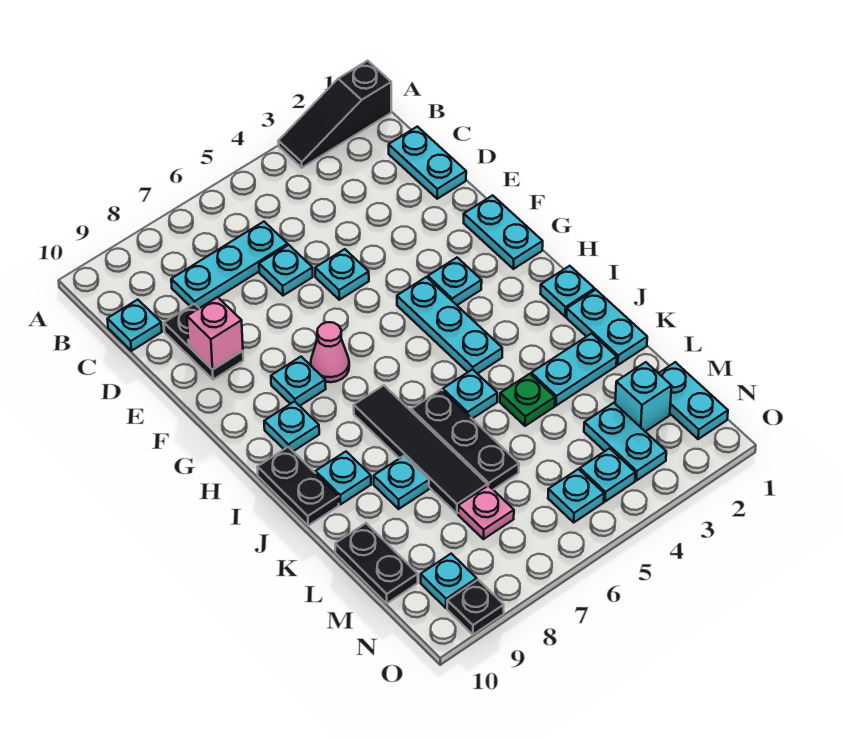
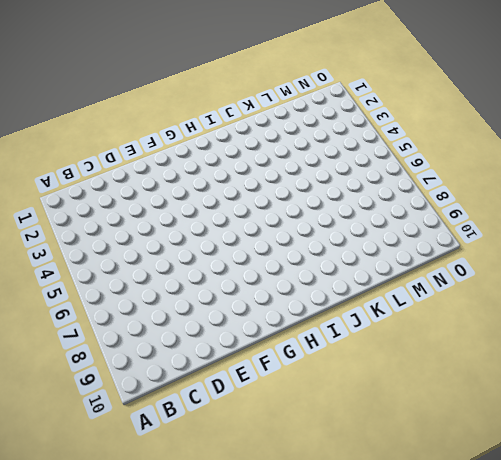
none -> black 1x3 slope [278,61,391,168]
none -> cyan 1x2 plate [389,127,466,199]
none -> cyan 1x3 plate [171,222,288,308]
none -> cyan 1x1 plate [108,300,162,351]

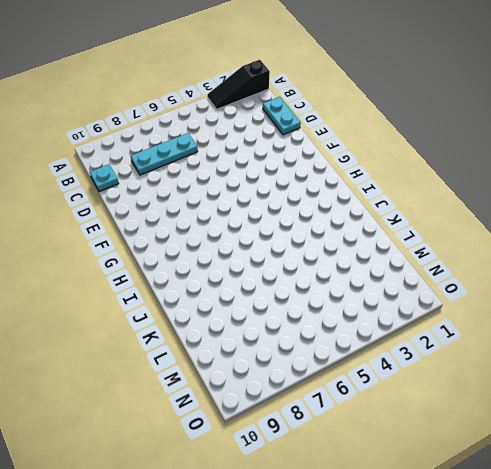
none -> cyan 1x1 plate [259,245,313,296]
none -> black 1x2 plate [164,304,243,380]
none -> cyan 1x1 plate [315,249,369,300]
none -> cyan 1x2 plate [464,195,543,269]

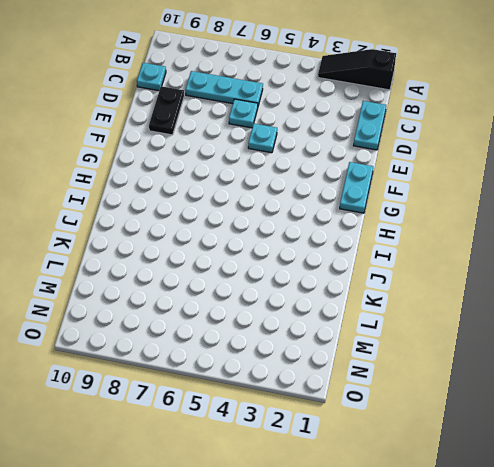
none -> cyan 1x1 plate [428,258,482,305]
none -> cyan 1x3 plate [397,277,502,374]
none -> pink 1x1 cone [311,322,349,382]
none -> cyan 1x1 plate [271,357,326,406]

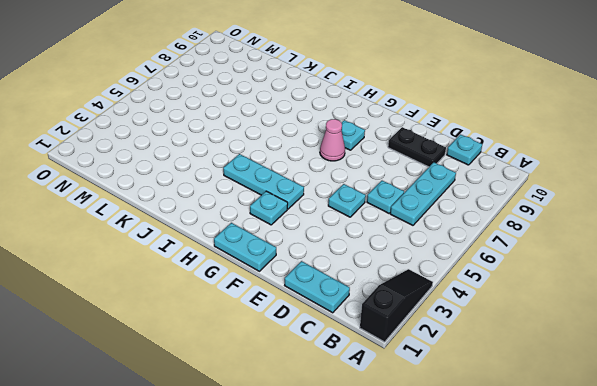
none -> cyan 1x1 plate [264,401,319,451]
none -> cyan 1x1 plate [541,266,595,317]
none -> black 1x4 tile [354,385,487,513]
none -> black 1x2 plate [257,447,339,526]

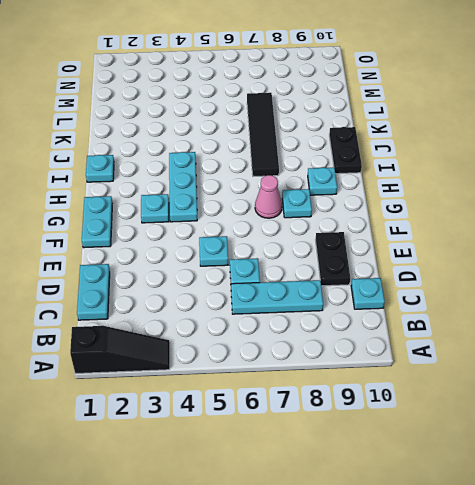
none -> cyan 1x2 plate [566,290,647,365]
none -> cyan 1x1 plate [443,369,497,419]
none -> black 1x3 plate [411,390,519,490]
none -> cyan 1x1 plate [316,452,371,505]

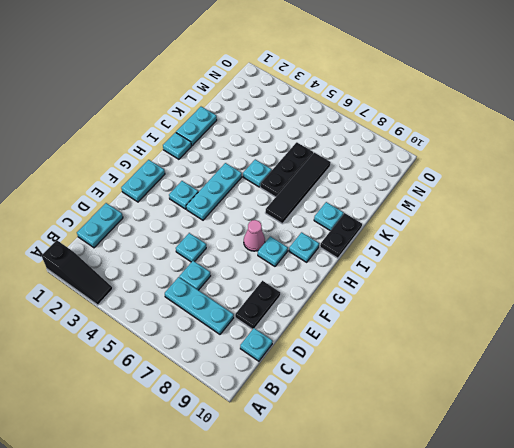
none -> cyan 1x2 plate [531,334,617,406]
none -> green 1x1 plate [500,374,555,426]
none -> cyan 1x1 plate [374,456,429,509]
none -> black 1x2 plate [335,523,418,603]

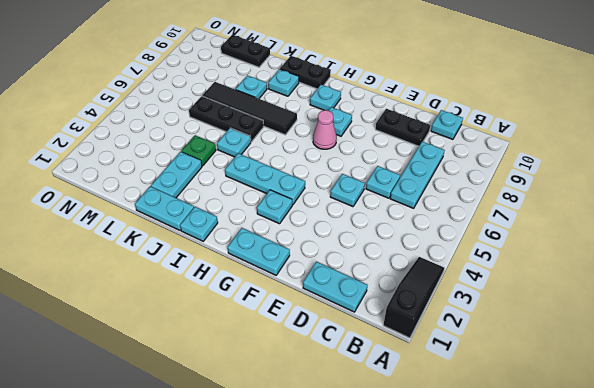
none -> cyan 1x2 plate [659,362,728,439]
none -> cyan 1x1 brick [615,362,671,432]
none -> cyan 1x2 plate [584,403,666,481]
none -> pink 1x1 plate [458,485,514,539]

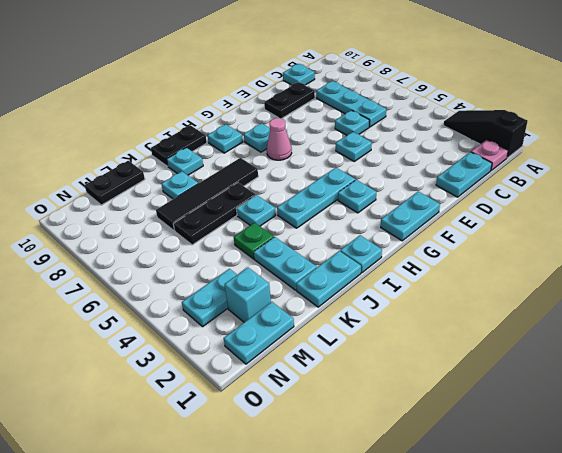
pink 1x1 plate [471,140,508,170] -> pink 1x1 plate moved to [458,485,514,539]
none -> cyan 1x1 plate [580,448,635,502]
none -> cyan 1x1 plate [548,469,604,522]
none -> cyan 1x1 plate [421,554,477,608]
none -> black 1x1 plate [447,580,504,634]

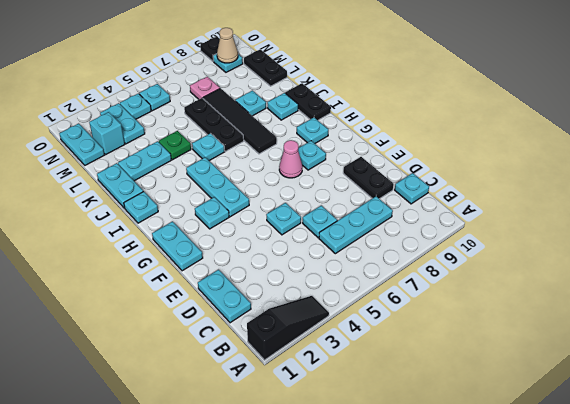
tan 1x1 cone [217,28,238,63] -> none
none -> pink 1x1 brick [187,297,243,370]

